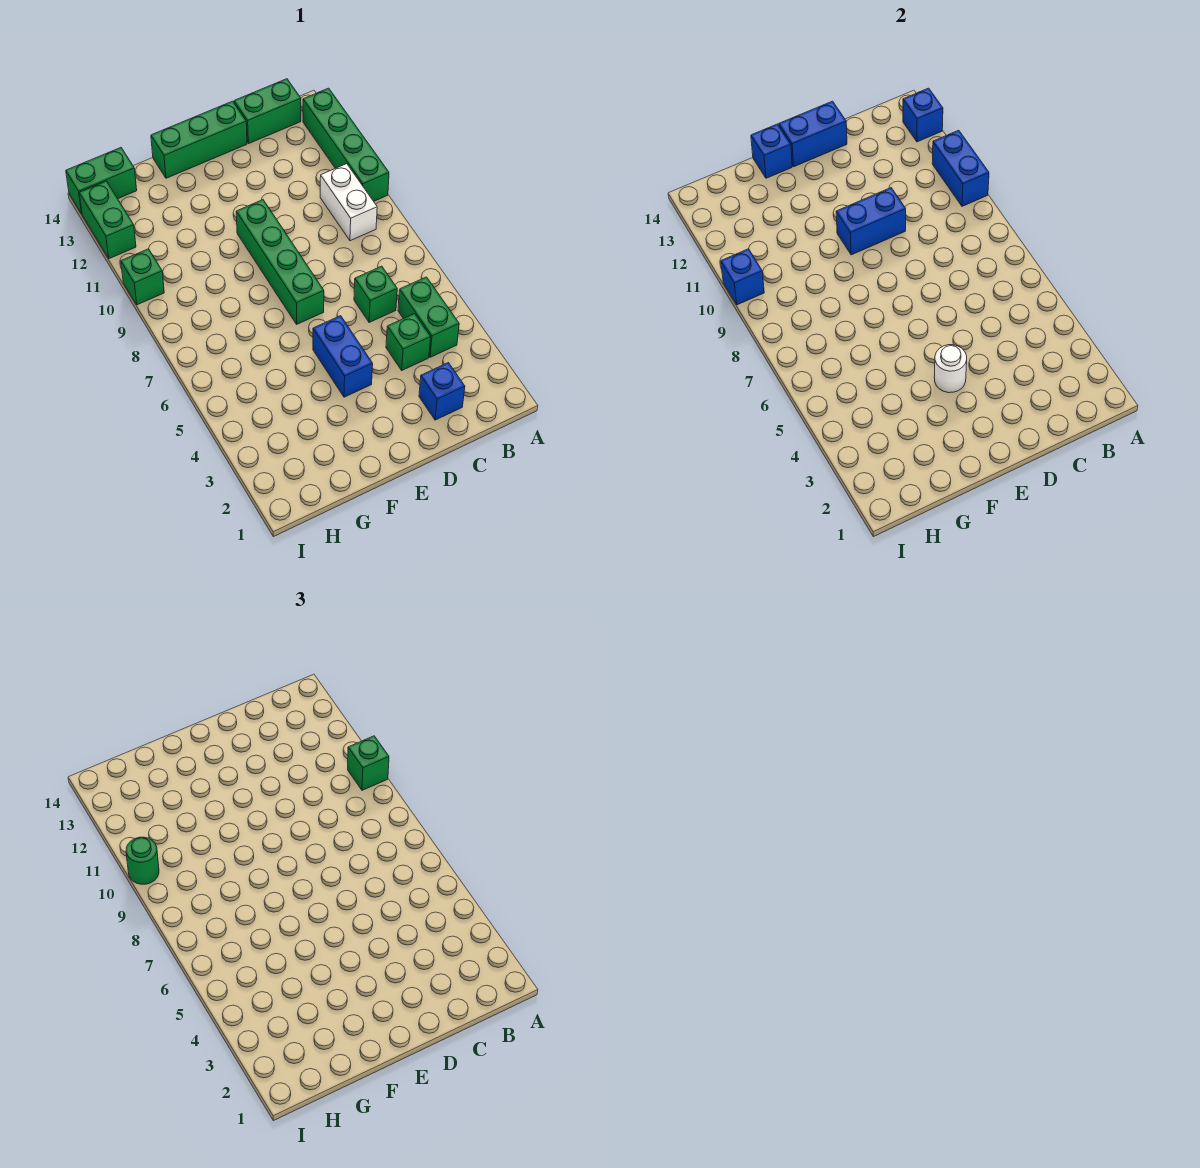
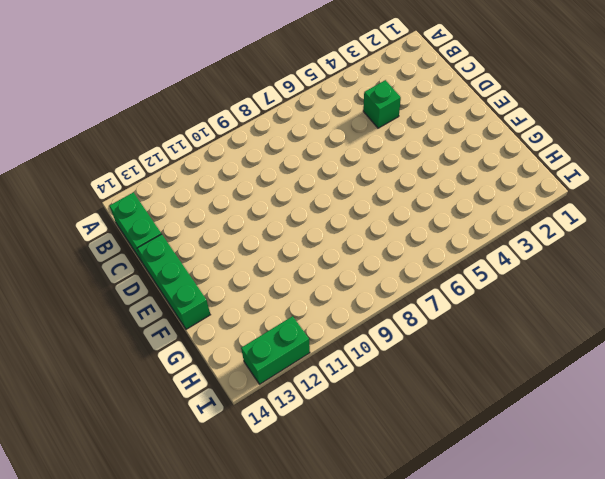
none -> green 1x4 brick [303,88,389,201]
none -> green 1x2 brick [398,277,459,357]
none -> white 1x2 brick [320,164,377,241]

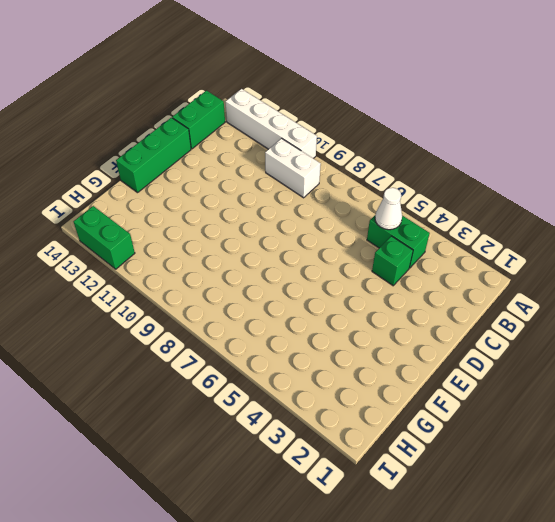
white 1x4 brick [225,89,317,158] -> green 1x4 brick [303,88,389,201]
white 1x1 cone [375,188,402,230] -> none
none -> blue 1x1 brick [419,363,465,420]
none -> green 1x1 brick [354,266,397,323]
none -> blue 1x2 brick [313,316,373,397]

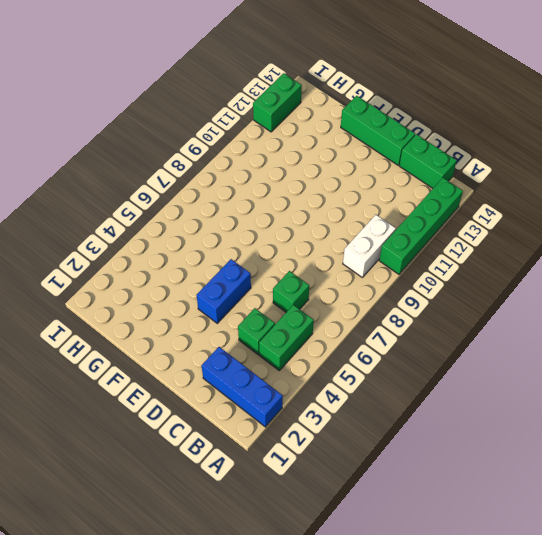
blue 1x3 brick [202,347,283,427] -> blue 1x1 brick [419,363,465,420]
none -> green 1x4 brick [236,200,324,324]
none -> green 1x2 brick [66,148,137,214]
none -> green 1x1 brick [121,249,164,305]

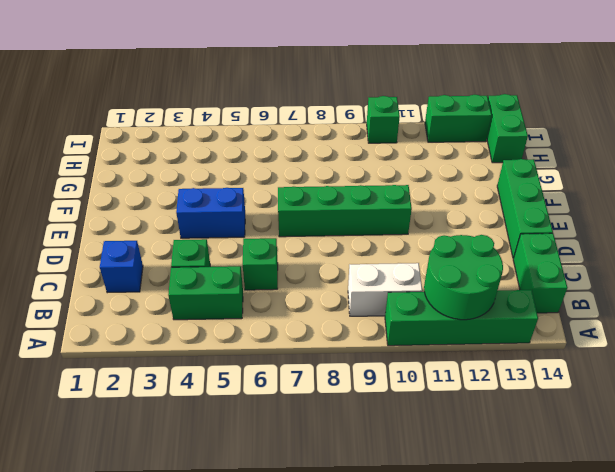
green 2x2 round brick [424,235,503,320] -> blue 1x2 brick [932,130,989,206]
none -> blue 1x1 brick [903,88,943,142]
none -> blue 1x2 brick [836,188,906,255]
none -> blue 1x2 brick [779,101,847,167]

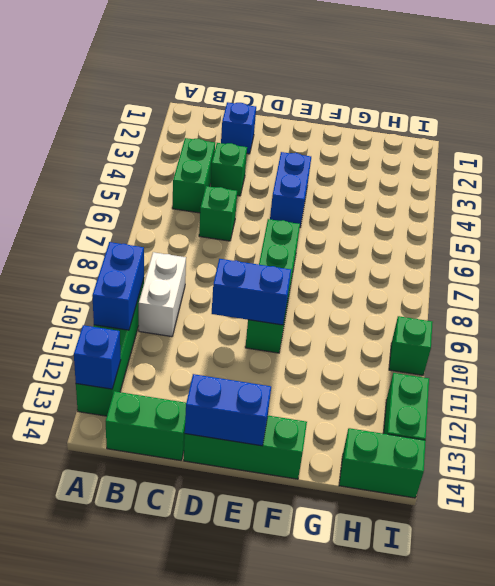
none -> white 1x1 round brick [934,345,967,393]
none -> blue 1x1 brick [751,124,792,178]
none -> blue 1x1 brick [721,249,764,305]

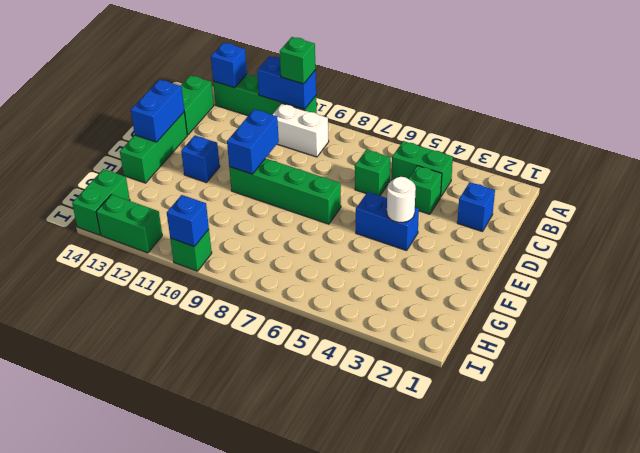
blue 1x1 brick [181,135,220,183] -> blue 1x1 brick moved to [751,124,792,178]
none -> green 1x1 round brick [126,837,159,884]

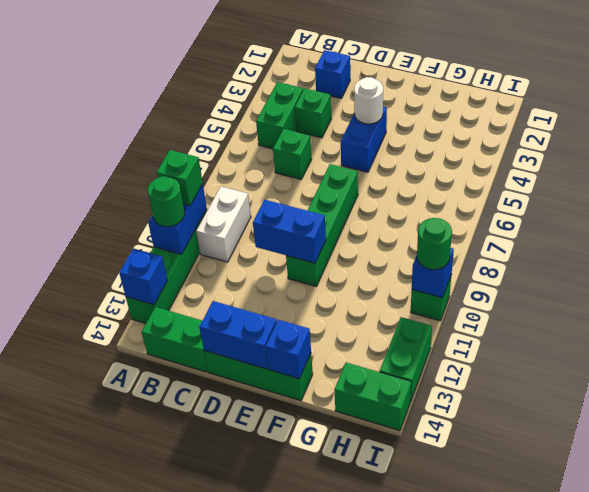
green 1x1 round brick [148,176,185,227] -> none

